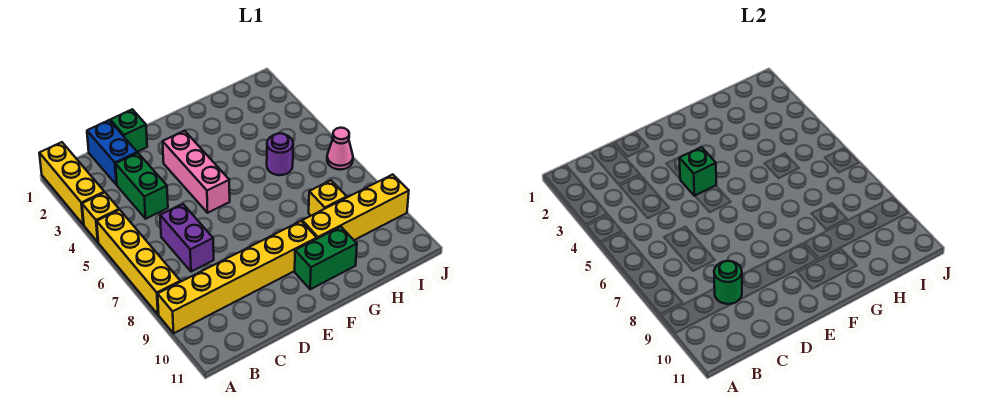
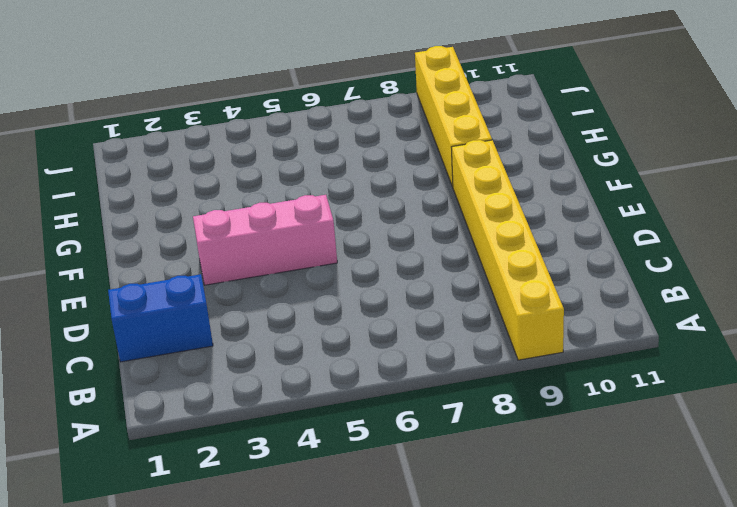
none -> yellow 1x3 brick [39,142,104,225]
none -> yellow 1x1 brick [82,192,119,242]
none -> yellow 1x4 brick [97,210,180,315]

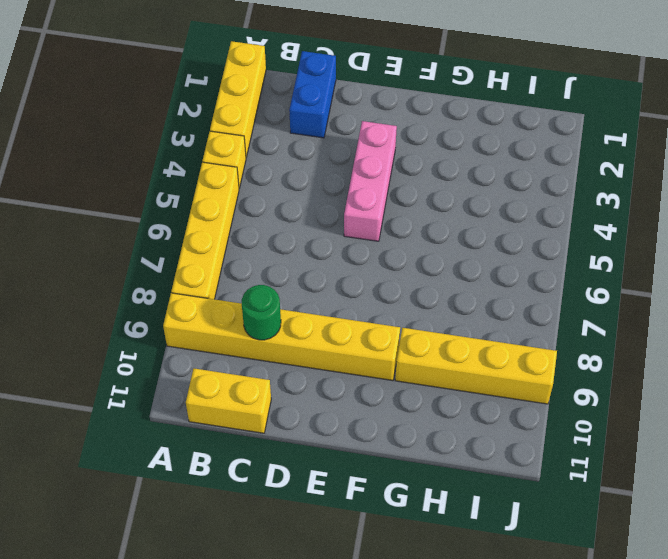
yellow 1x2 brick [186,368,271,433] -> none
none -> green 1x2 brick [116,153,168,219]
none -> purple 1x2 brick [160,204,214,272]
none -> green 1x1 brick [110,109,147,152]

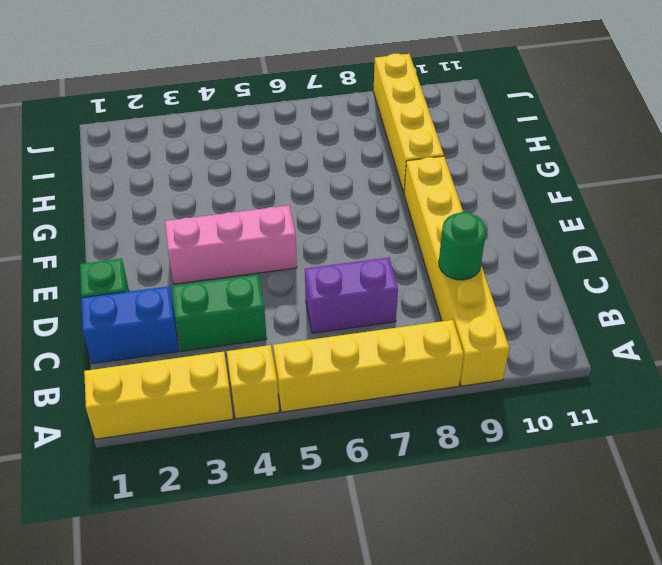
none -> green 1x2 brick [295,227,357,289]
none -> purple 1x1 round brick [267,133,293,175]
none -> yellow 1x1 brick [309,180,347,216]

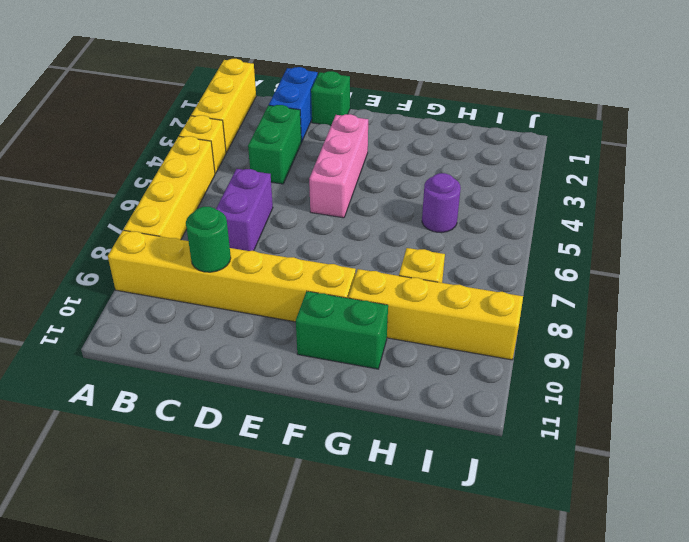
none -> pink 1x1 cone [327,128,353,169]
none -> green 1x1 brick [679,147,716,196]

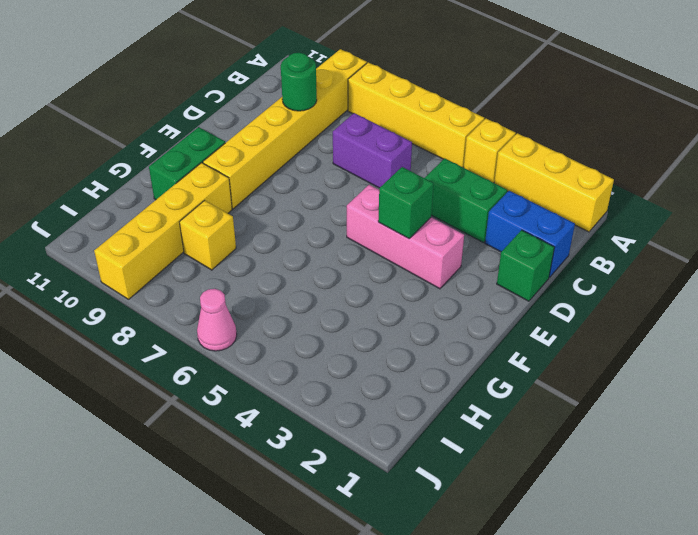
none -> purple 1x1 round brick [267,133,293,175]

